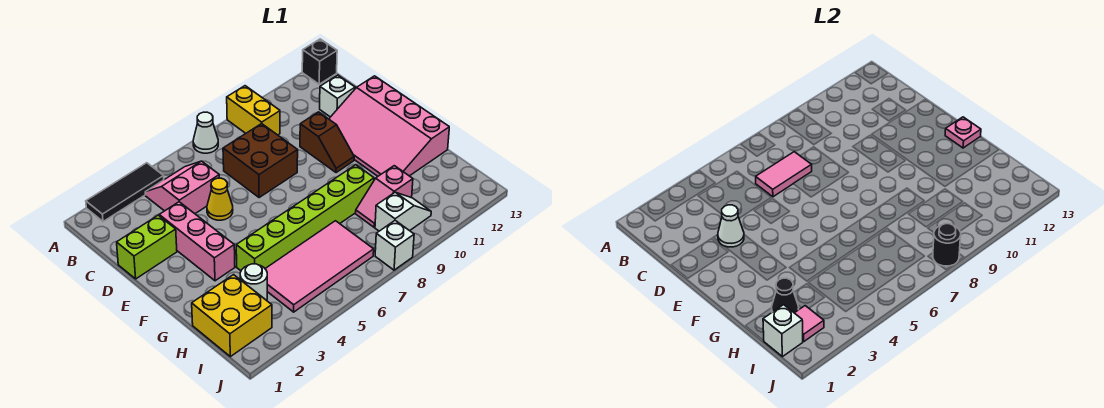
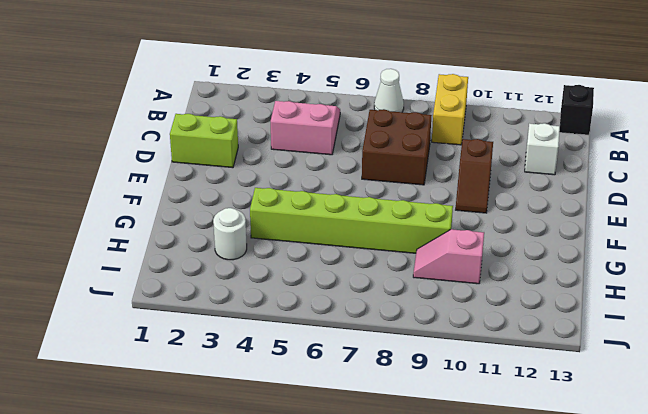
none -> black 1x3 tile [86,163,164,221]
none -> pink 1x3 brick [159,202,235,281]
none -> yellow 1x1 cone [207,178,233,220]

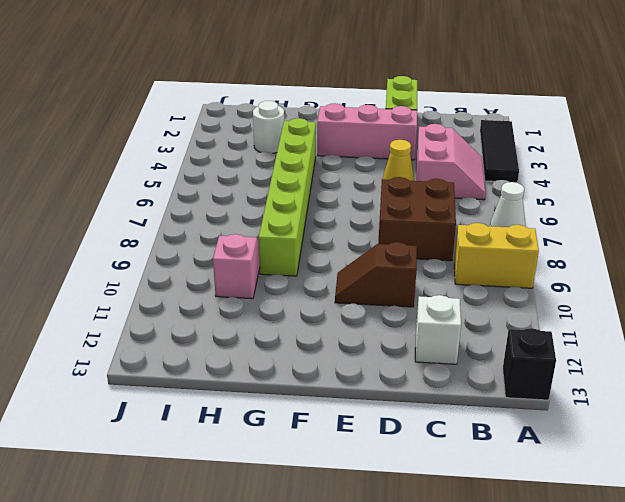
none -> pink 3x4 slope [329,76,449,176]
none -> yellow 2x2 brick [192,275,272,357]
none -> pink 2x4 tile [265,221,374,312]

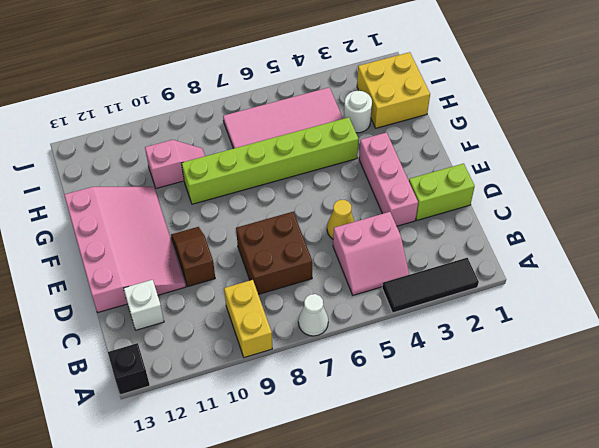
none -> white 1x2 slope [375,192,431,231]
none -> white 1x1 brick [375,221,414,270]
none -> pink 1x2 tile [756,152,812,197]

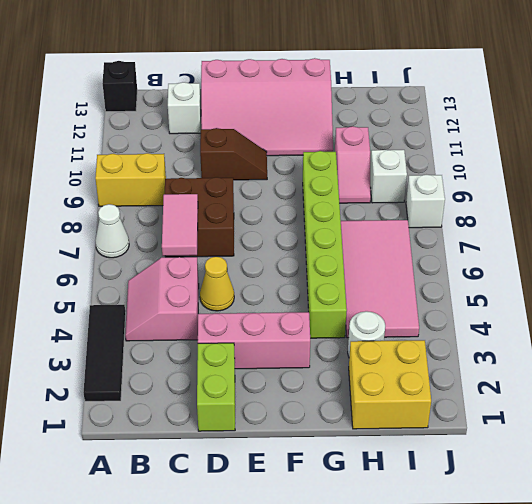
none -> white 1x1 cone [718,205,744,247]
none -> pink 1x1 plate [945,117,981,148]
none -> black 1x1 cone [772,278,799,313]

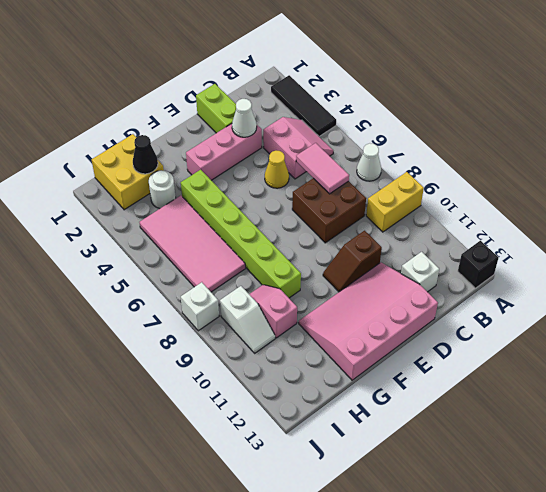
none -> pink 1x1 plate [945,117,981,148]
none -> white 1x1 brick [763,305,803,357]
none -> pink 1x1 tile [795,306,824,341]

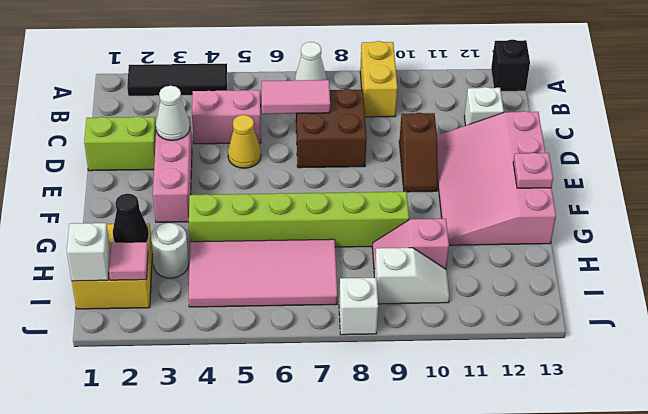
none -> black 1x1 round brick [933,224,961,266]

